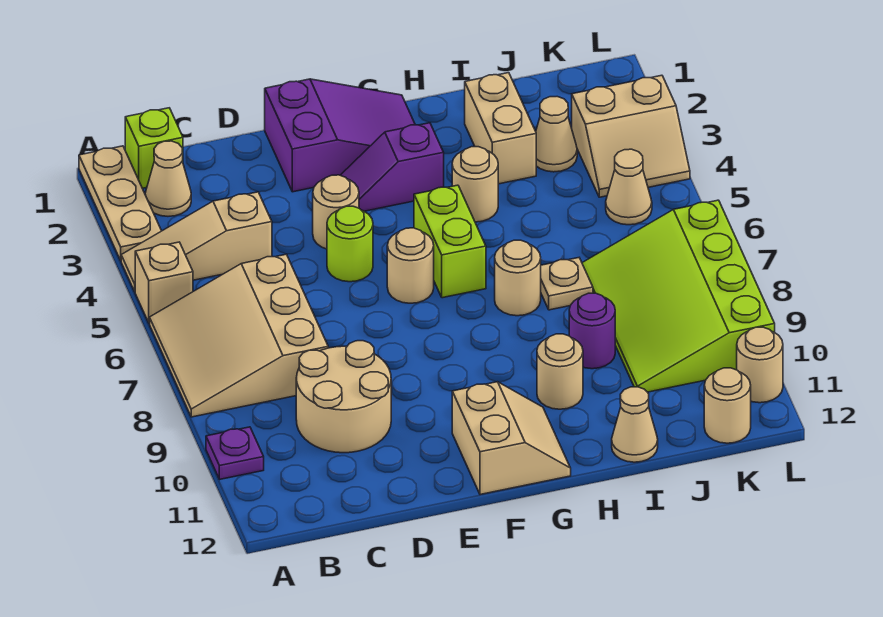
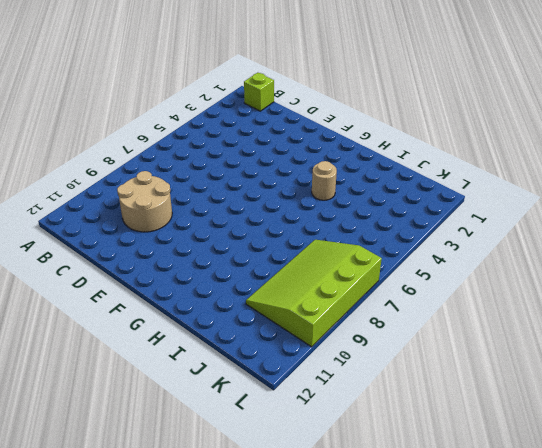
none -> tan 1x3 plate [79,146,161,261]
none -> tan 1x3 slope [121,192,272,291]
none -> tan 1x1 brick [135,242,193,323]

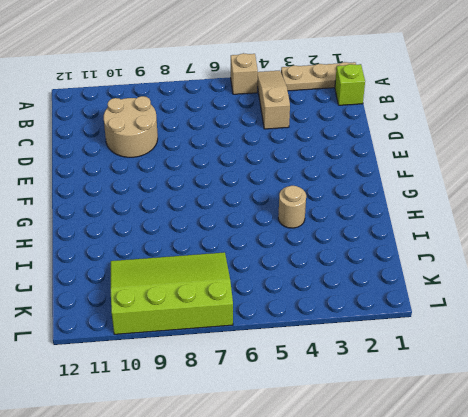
none -> tan 3x3 slope [150,254,328,417]
none -> purple 1x1 plate [206,427,264,479]
none -> tan 1x1 cone [145,141,191,216]

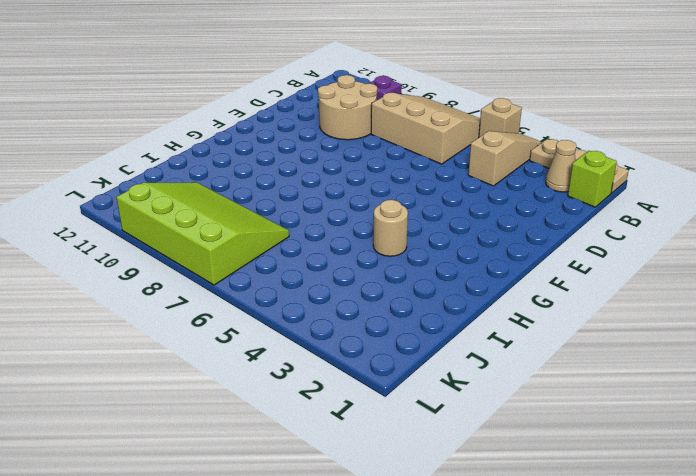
none -> purple 2x3 slope [265,79,415,192]
none -> tan 1x1 round brick [313,175,359,249]
none -> lime 1x1 round brick [327,206,373,282]

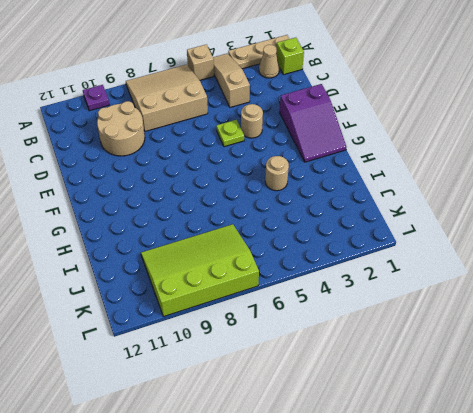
lime 1x1 plate [216,120,244,147] -> lime 1x1 round brick [327,206,373,282]
none -> purple 1x2 slope [340,123,444,211]
none -> tan 1x1 round brick [387,228,434,303]
none -> tan 2x2 slope [452,382,571,494]

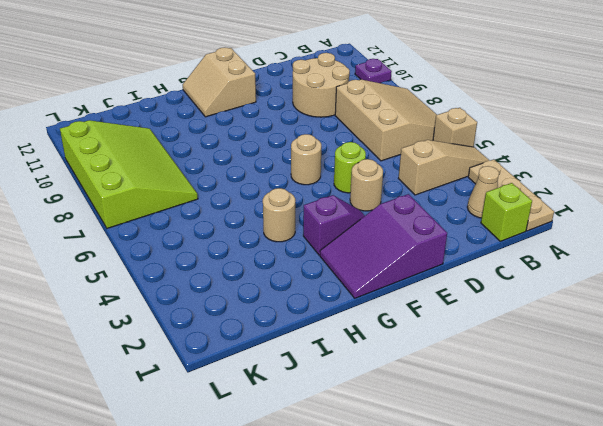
none -> lime 1x2 brick [414,185,486,298]
none -> tan 1x1 round brick [495,240,541,316]
none -> tan 1x1 round brick [537,334,583,409]

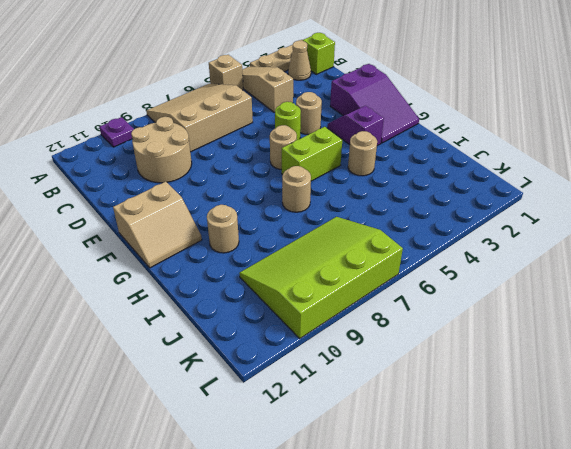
none -> tan 1x2 brick [465,73,536,184]
none -> tan 1x1 plate [541,258,593,310]
none -> purple 1x1 round brick [569,293,615,369]

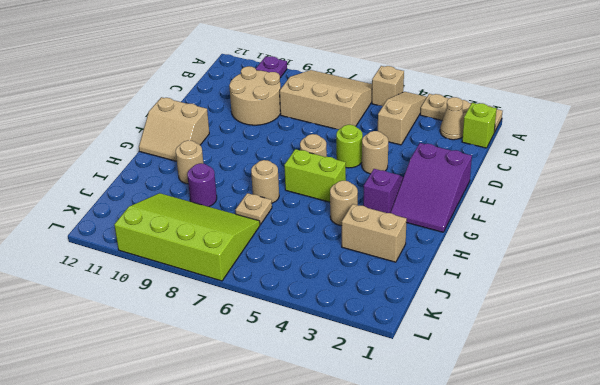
none -> tan 1x1 cone [612,387,658,462]
none -> tan 1x1 cone [536,97,577,172]
none -> tan 2x2 slope [572,75,690,197]

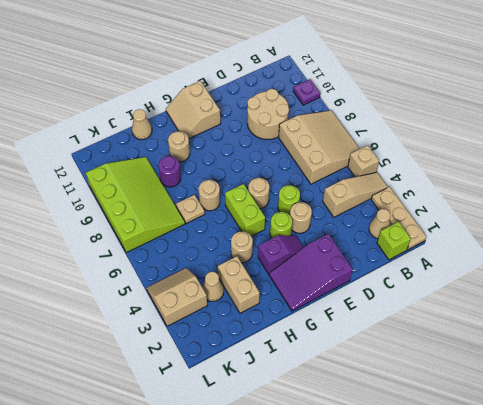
lime 1x1 round brick [270,212,292,238] -> none
none -> tan 1x1 cone [606,149,652,225]
none -> tan 1x1 round brick [704,368,751,443]
none -> tan 1x1 round brick [737,327,783,403]

